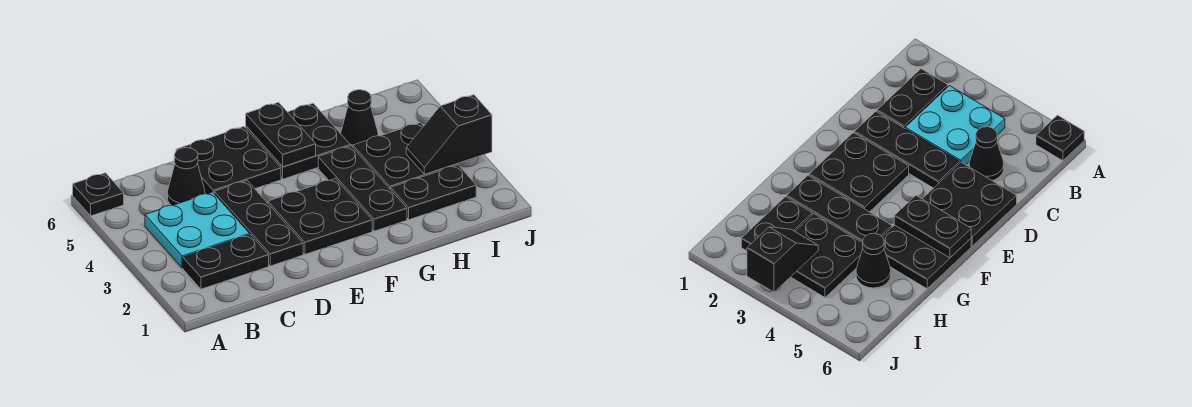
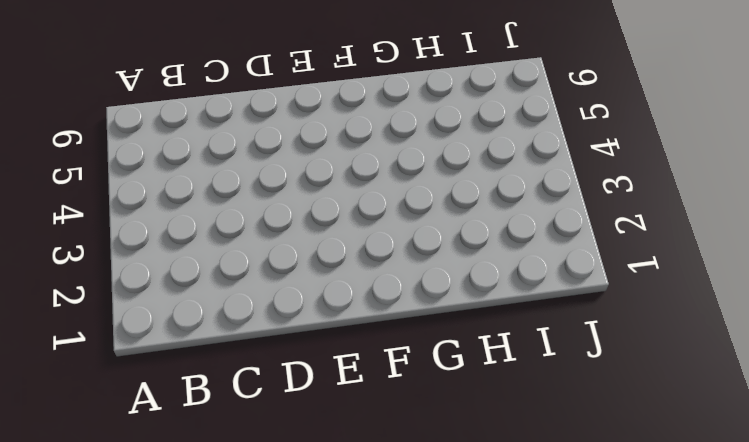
none -> black 1x1 plate [73,173,124,216]
none -> black 1x2 plate [183,235,269,289]
none -> cyan 2x2 plate [145,192,250,268]

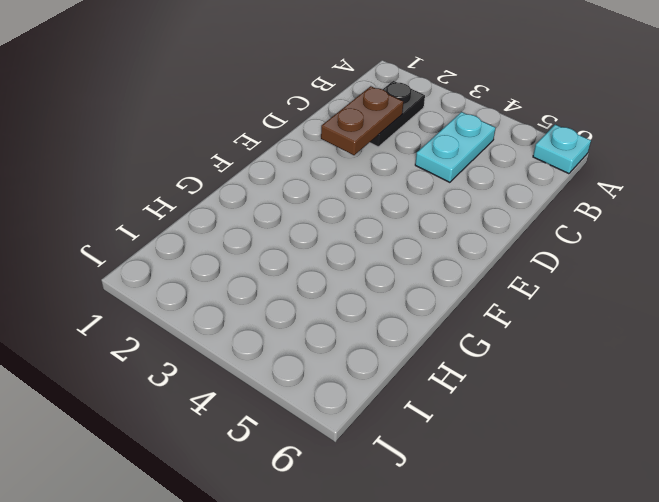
cyan 1x1 plate [533,125,591,174] -> black 1x1 plate [73,173,124,216]
cyan 1x2 plate [415,112,496,182] -> cyan 2x2 plate [145,192,250,268]
brown 1x2 plate [321,86,403,155] -> none
none -> black 1x1 cone [168,148,205,206]
none -> black 1x3 plate [214,181,303,266]
none -> black 2x2 plate [176,127,281,194]

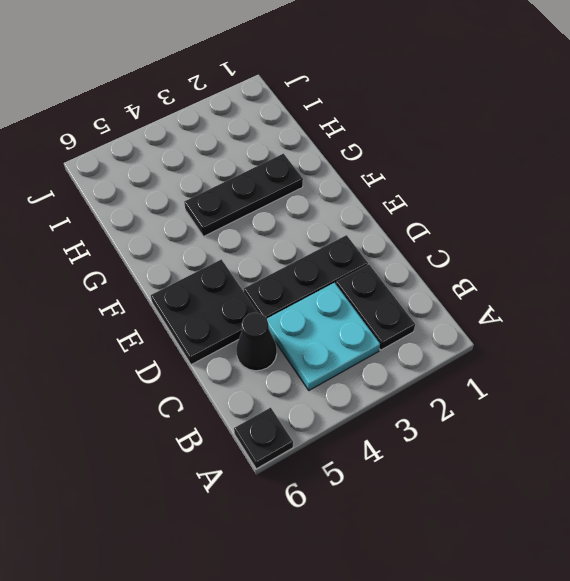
none -> black 2x2 plate [268,179,372,254]
none -> black 2x2 plate [246,103,350,179]
none -> black 1x2 plate [391,165,476,220]

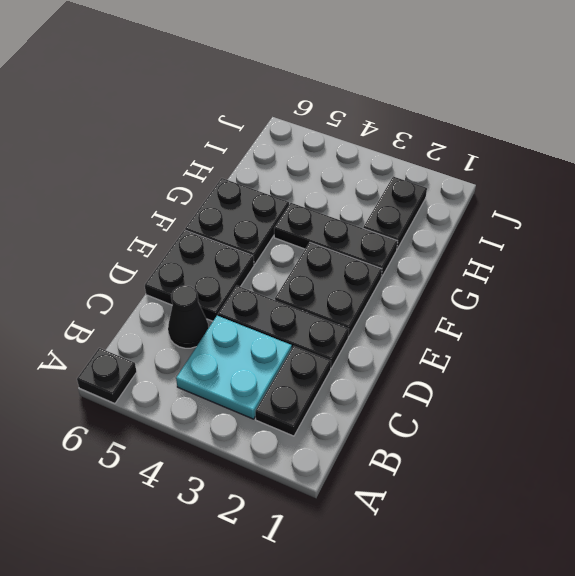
none -> black 2x2 plate [353,123,457,190]
none -> black 1x1 cone [341,90,378,147]
none -> black 1x2 plate [246,102,316,167]

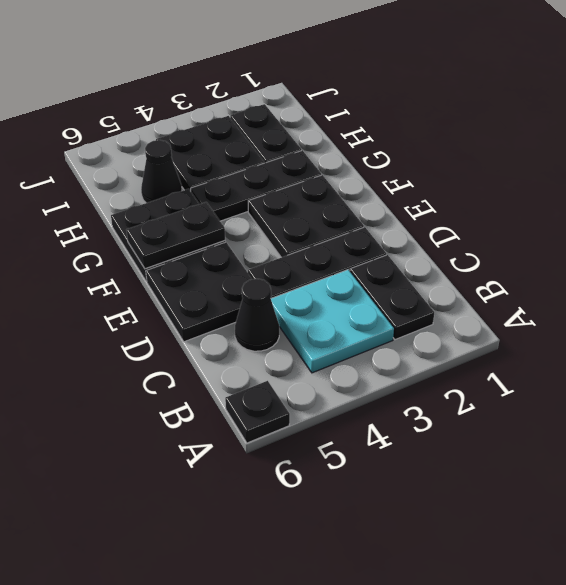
none -> black 1x2 slope [406,95,492,174]

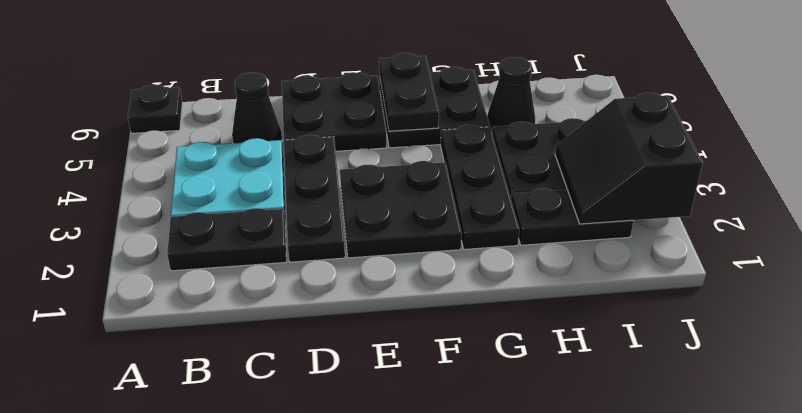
black 2x2 slope [555,93,703,224] -> black 1x2 slope [406,95,492,174]

